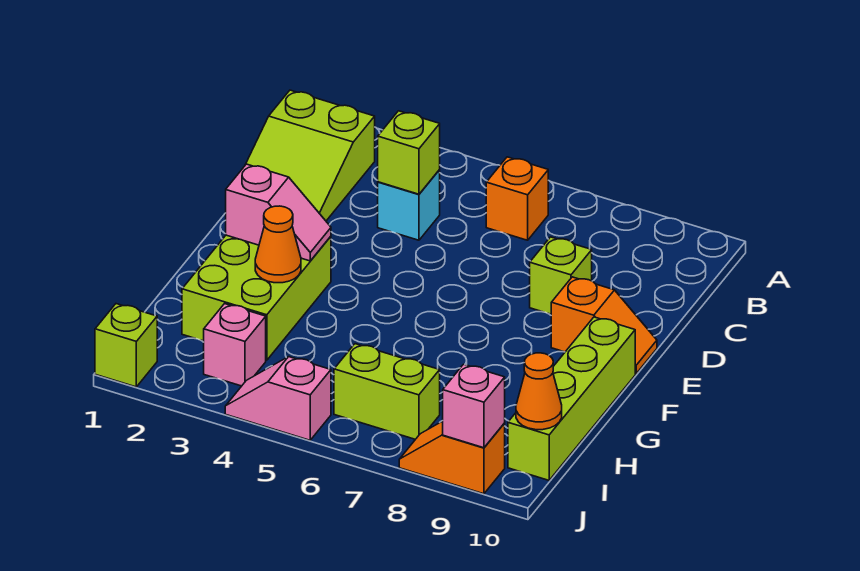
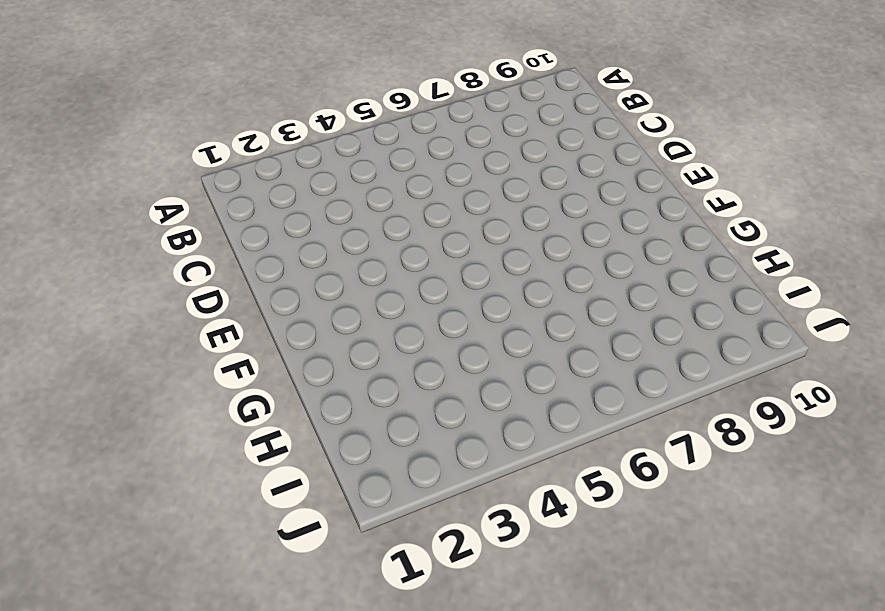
none -> lime 2x3 slope [245,90,375,221]
none -> orange 1x1 brick [486,157,548,240]
none -> cyan 1x1 brick [378,169,440,240]

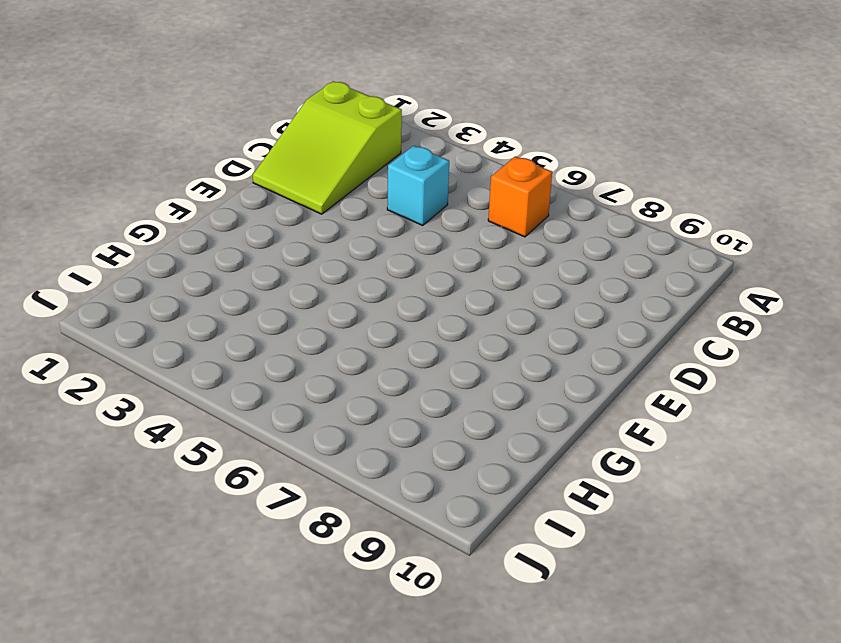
none -> lime 1x1 brick [530,237,592,314]
none -> orange 1x2 slope [551,277,657,374]
none -> lime 2x3 brick [182,235,331,360]

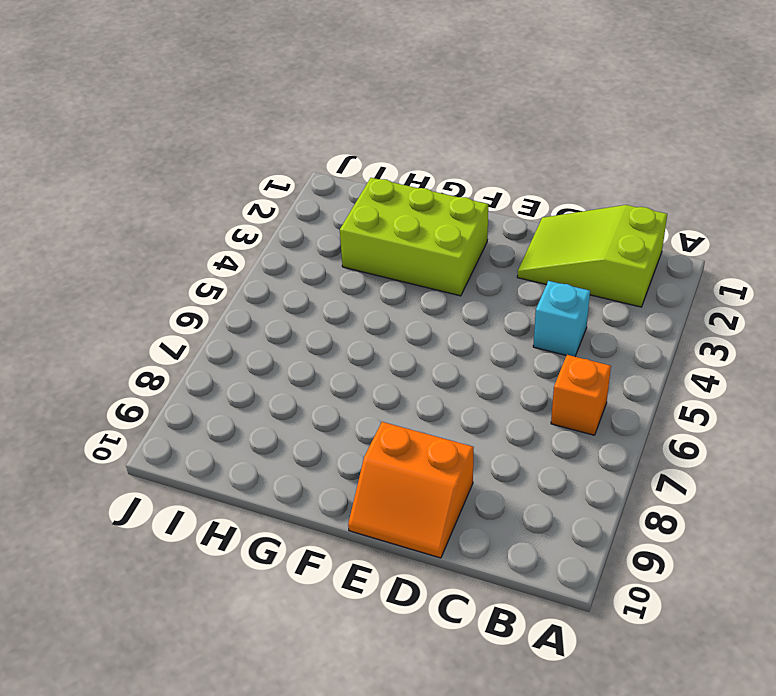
orange 2x2 slope [348,422,474,558] -> orange 1x2 slope [551,277,657,374]
none -> lime 1x1 brick [530,237,592,314]
none -> lime 1x4 brick [508,317,635,480]
none -> pink 1x1 brick [204,304,266,386]

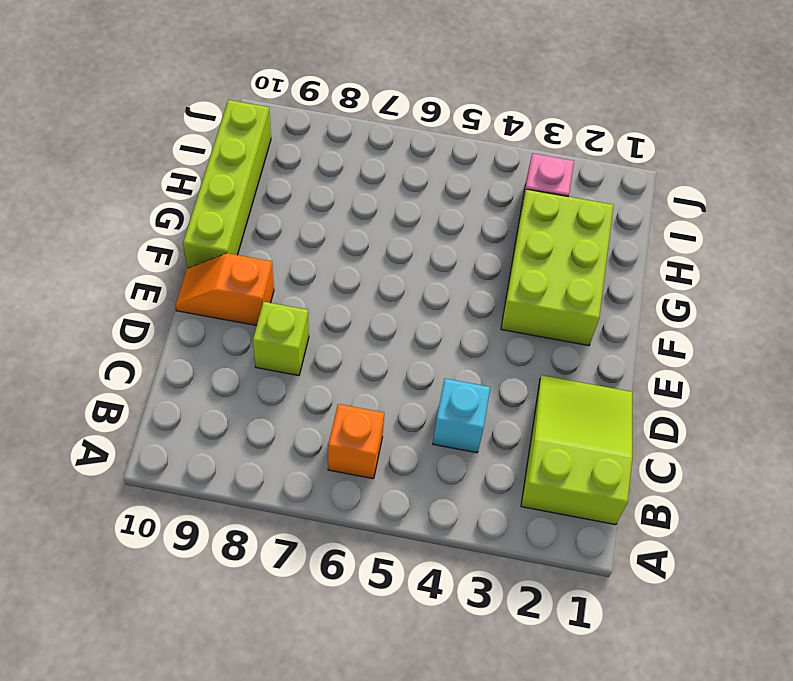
none -> lime 1x2 brick [334,344,440,439]
none -> lime 1x1 brick [95,304,157,387]
none -> pink 1x2 slope [225,357,331,440]

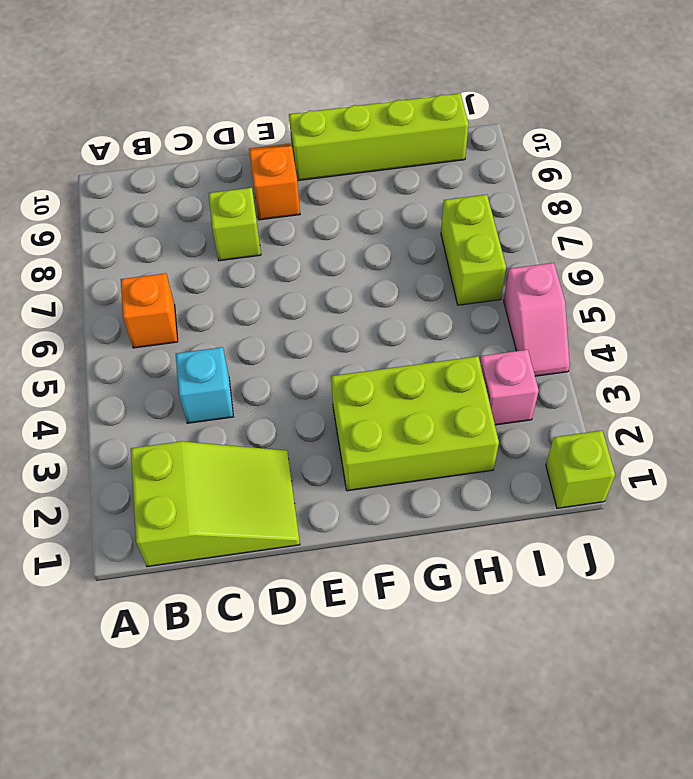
none -> orange 1x2 slope [399,421,505,494]
none -> lime 1x1 brick [378,111,440,194]
none -> pink 1x2 slope [226,164,331,261]

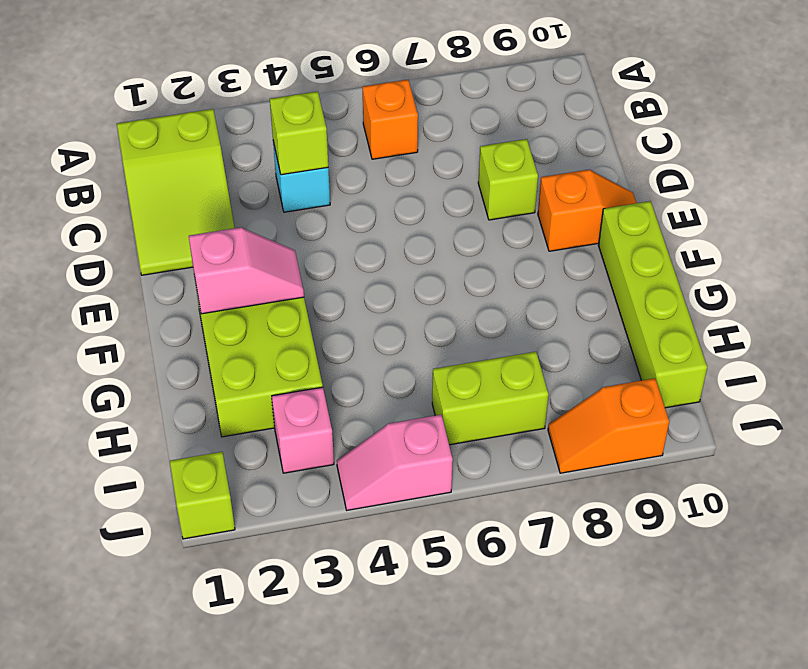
none -> orange 1x1 cone [255,206,301,283]
none -> orange 1x1 cone [516,353,562,430]
none -> pink 1x1 brick [443,364,505,448]

